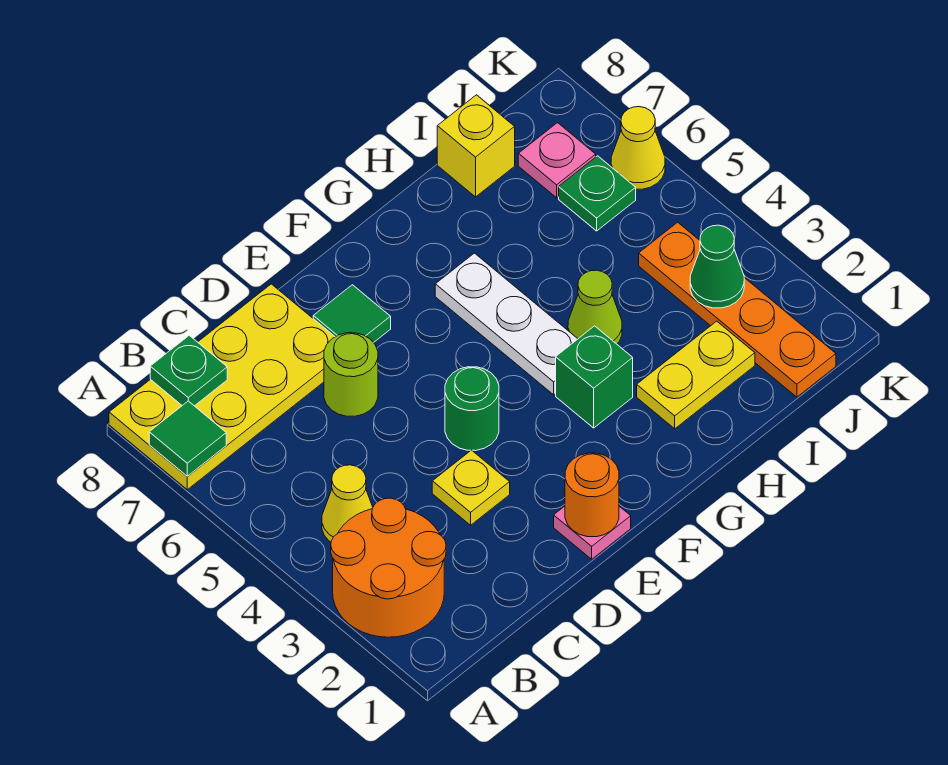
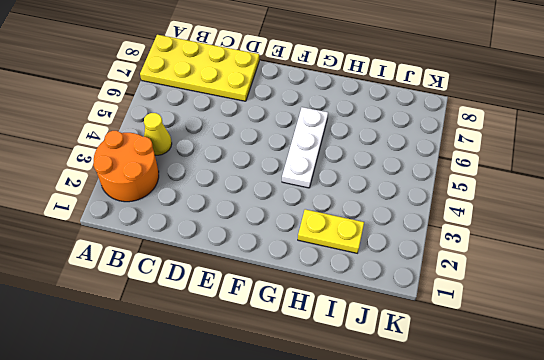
none -> yellow 1x1 plate [432,450,510,525]
none -> lime 1x1 round brick [324,333,378,416]
none -> pink 1x1 plate [554,506,631,559]

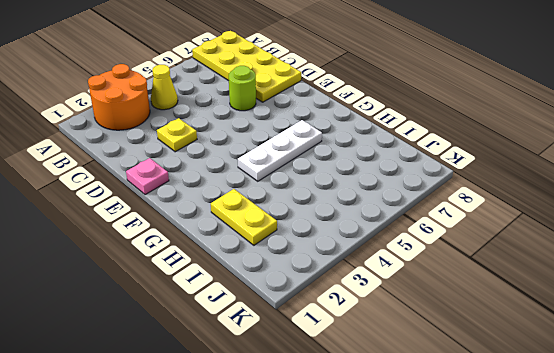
none -> green 1x1 round brick [445,367,499,451]
none -> green 1x1 tile [313,285,391,343]
none -> green 1x1 brick [556,326,633,428]

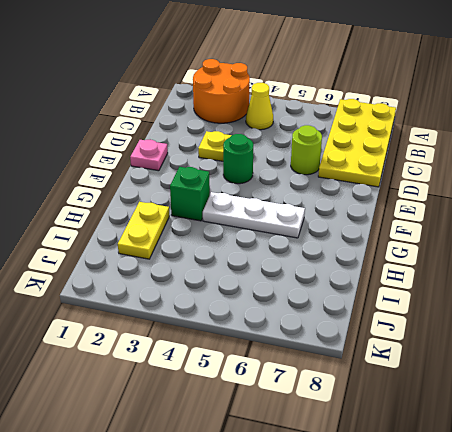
none -> green 1x1 tile [313,285,391,343]
none -> lime 1x1 cone [568,270,622,344]
none -> yellow 1x1 brick [437,95,515,197]

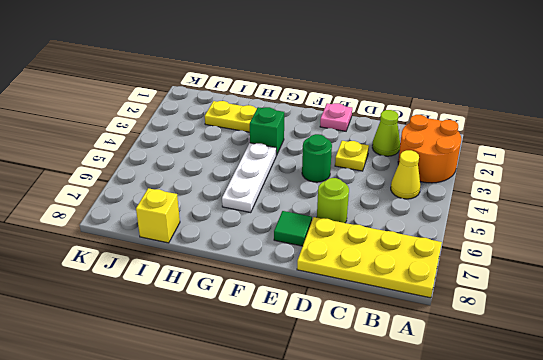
lime 1x1 cone [372,110,400,156] -> lime 1x1 cone moved to [568,270,622,344]
none -> orange 1x4 plate [639,222,836,397]
none -> green 1x1 plate [559,156,636,231]
none -> pink 1x1 plate [518,123,596,198]

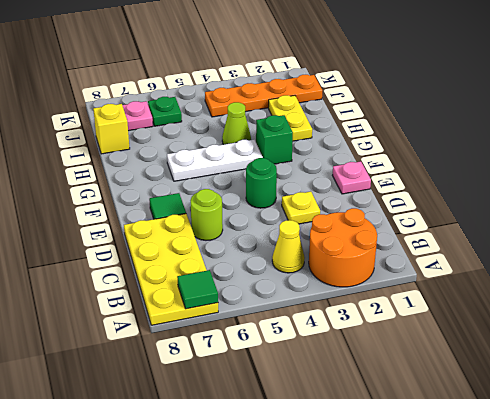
none -> yellow 1x1 cone [611,107,665,189]
none -> green 1x1 plate [150,335,227,406]
none -> orange 1x1 round brick [565,453,619,537]

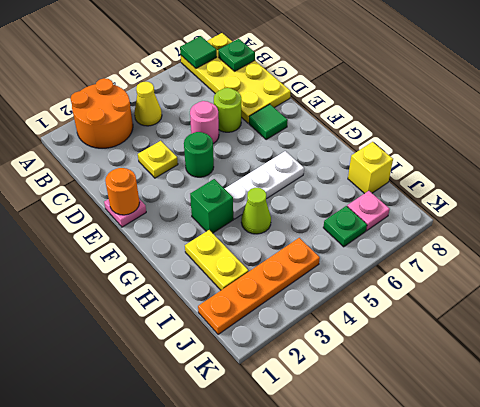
pink 1x1 round brick [190,101,219,144] -> none
none -> yellow 1x1 cone [611,107,665,189]
none -> green 1x1 cone [690,225,744,308]

